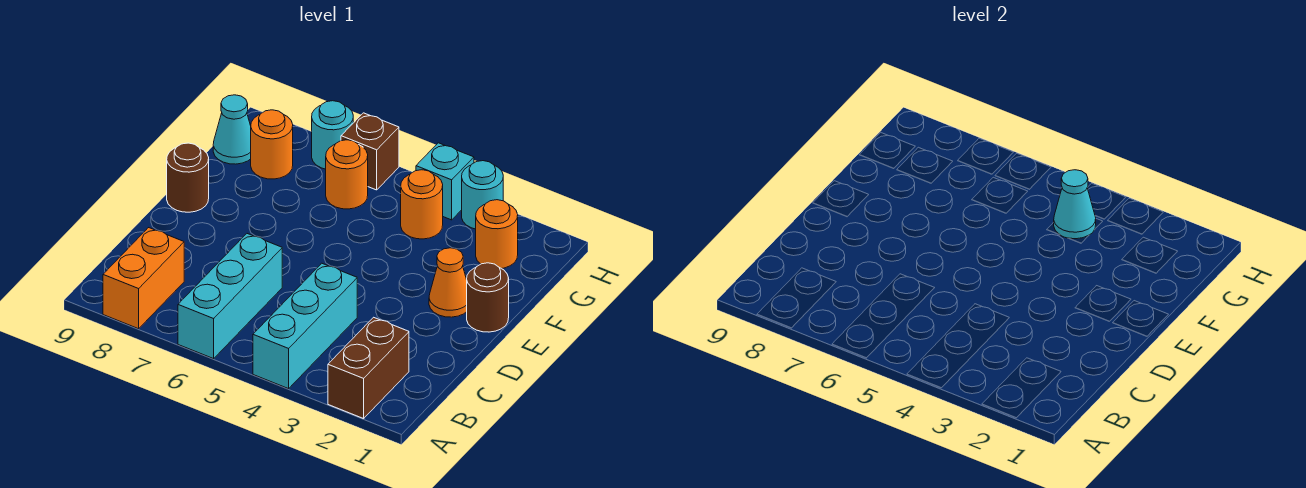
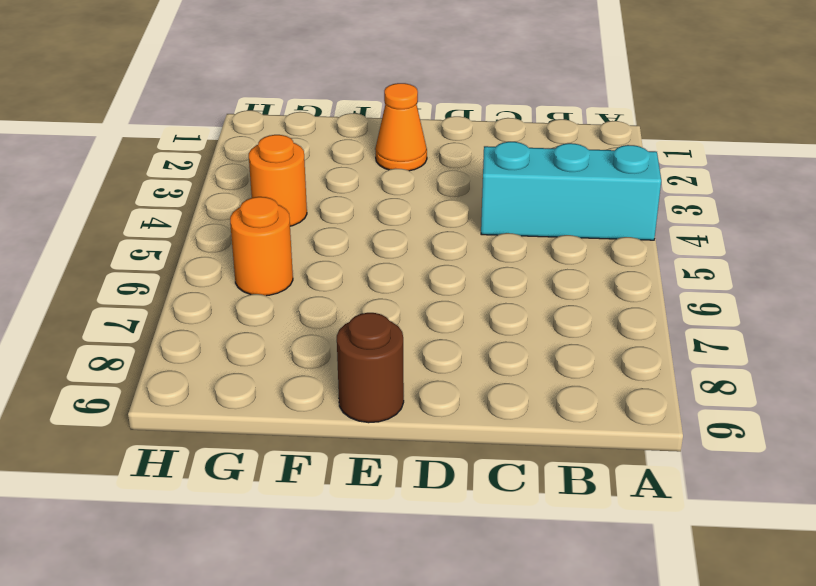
none -> brown 1x2 brick [328,317,409,419]
none -> cyan 1x3 brick [178,234,282,359]
none -> orange 1x2 brick [103,228,184,329]

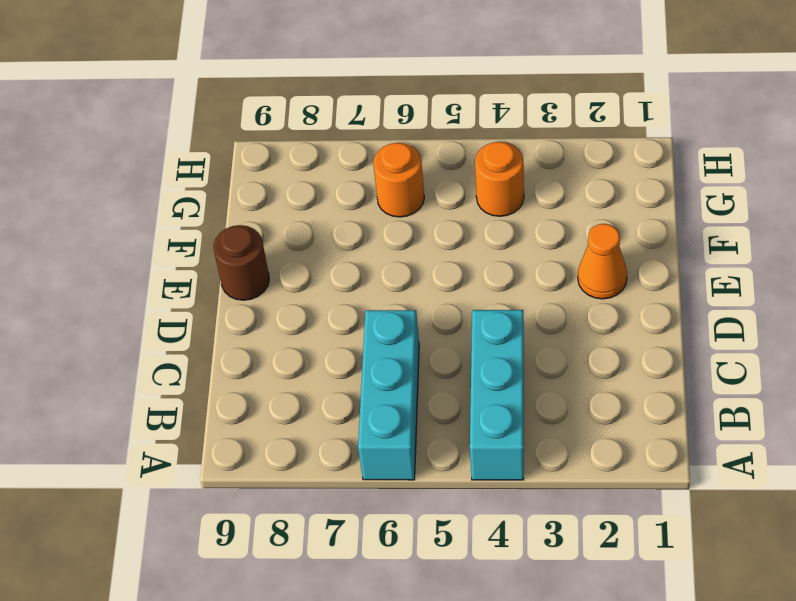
none -> brown 1x2 brick [328,317,409,419]
none -> orange 1x2 brick [103,228,184,329]
none -> brown 1x1 round brick [467,263,509,332]

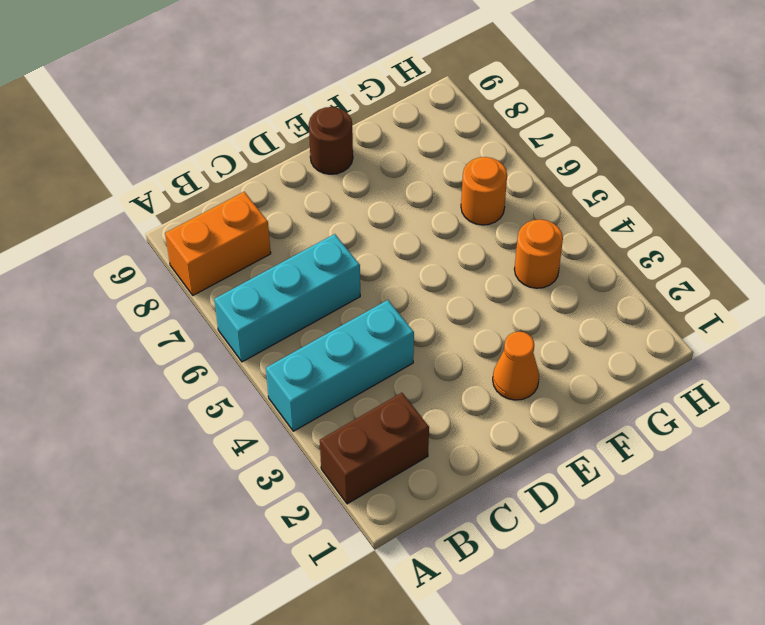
none -> brown 1x1 round brick [467,263,509,332]
none -> orange 1x1 round brick [476,200,518,269]
none -> orange 1x1 round brick [251,110,293,179]

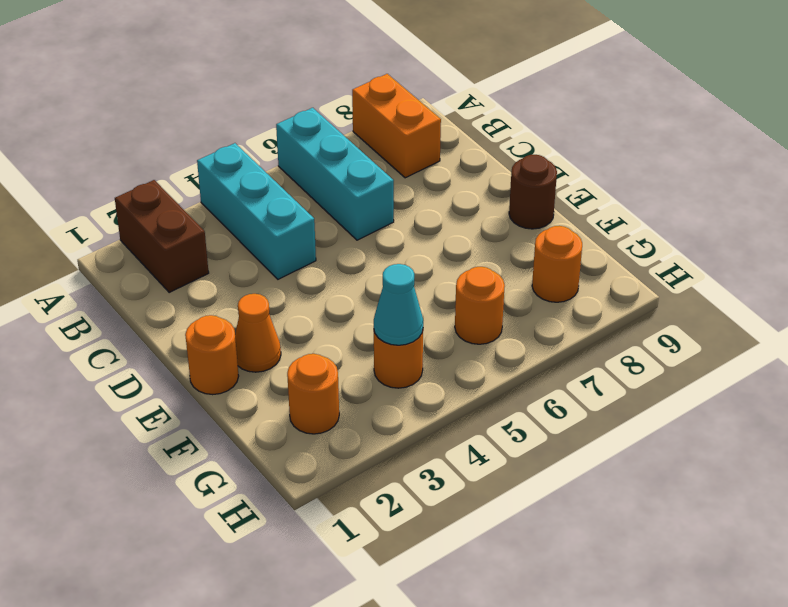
orange 1x1 round brick [185,315,239,395] -> brown 1x1 round brick [467,263,509,332]
none -> cyan 1x1 cone [213,95,251,164]
none -> cyan 1x1 round brick [462,161,503,229]
none -> cyan 1x1 brick [416,143,474,220]

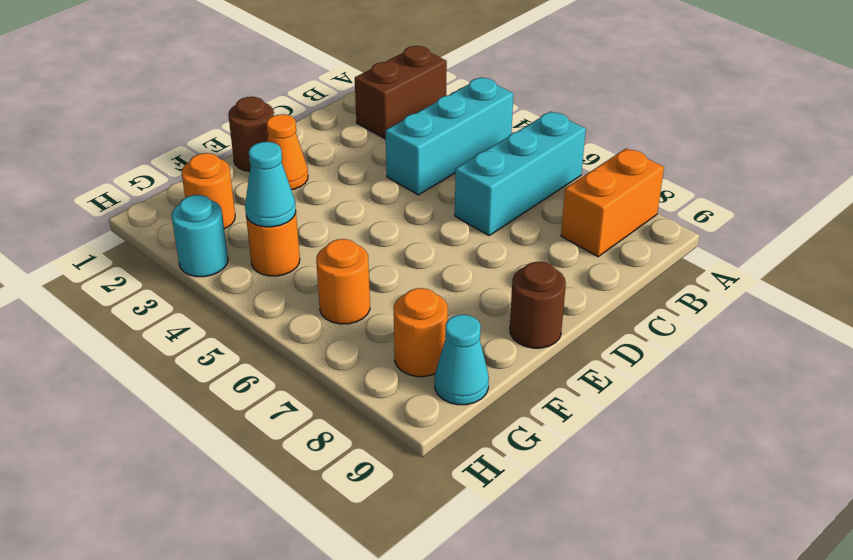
none -> cyan 1x1 brick [416,143,474,220]
none -> brown 1x1 brick [341,113,399,190]
none -> cyan 1x1 round brick [312,101,353,169]

